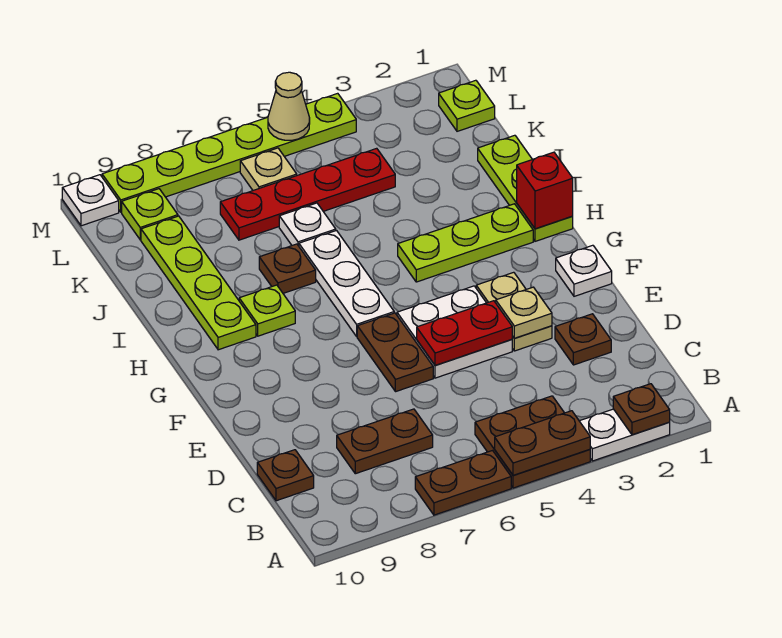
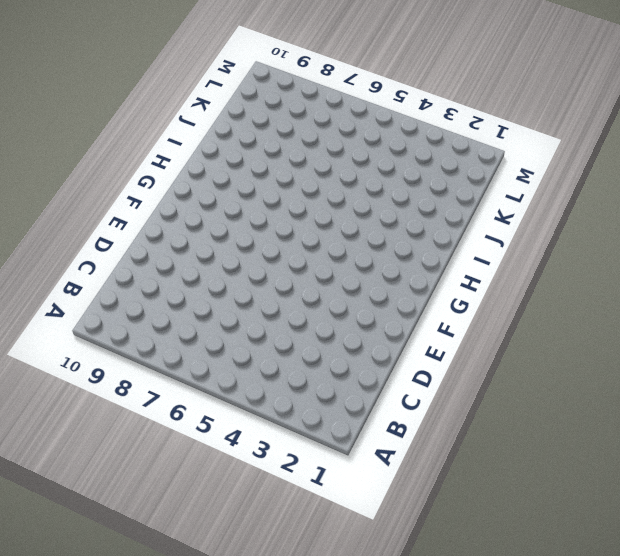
none -> white 1x2 plate [580,409,670,461]
none -> brown 2x2 plate [475,396,590,488]
none -> brown 1x2 plate [415,451,511,515]

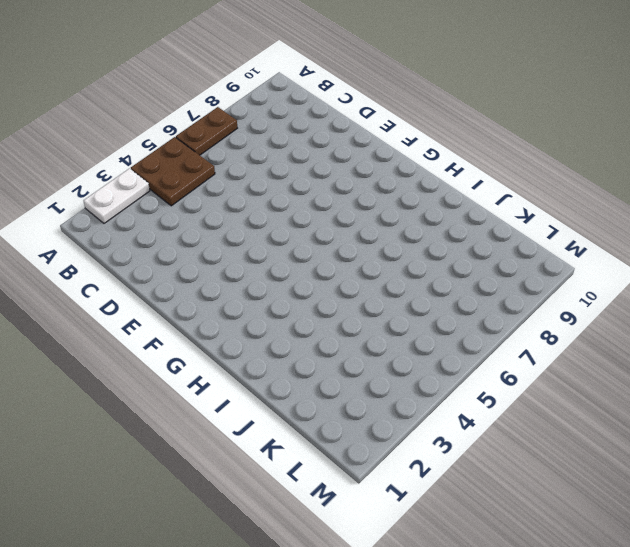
none -> brown 1x2 plate [337,409,433,474]
none -> brown 1x1 plate [257,450,314,501]
none -> brown 1x1 plate [555,314,611,365]

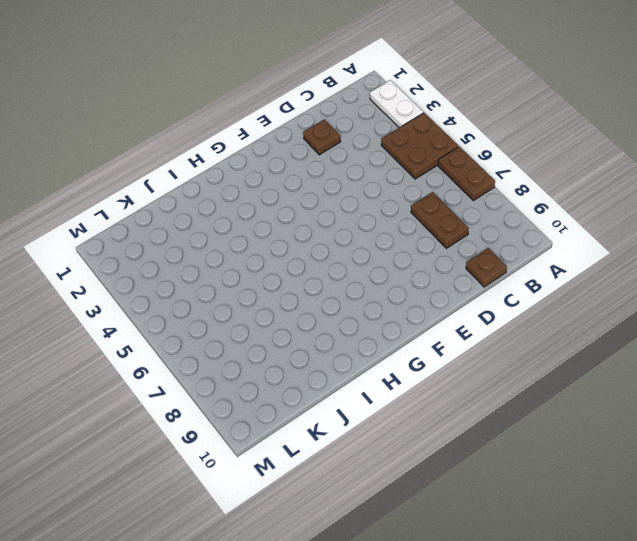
none -> tan 1x2 plate [476,272,552,351]
none -> white 2x2 plate [397,286,512,378]
none -> brown 1x2 plate [357,313,433,392]

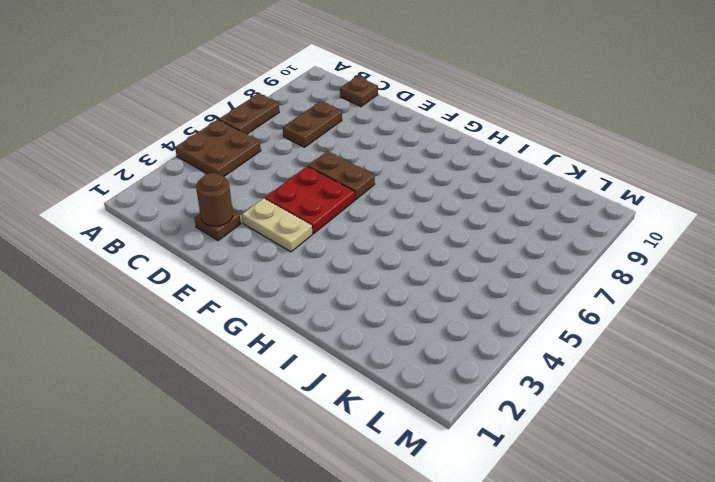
brown 1x1 round brick [196,173,233,226] -> none
red 2x2 plate [265,166,355,234] -> white 2x2 plate [397,286,512,378]
none -> white 1x2 plate [580,409,670,461]
none -> white 1x1 plate [556,245,612,296]
none -> white 1x3 plate [299,231,394,336]

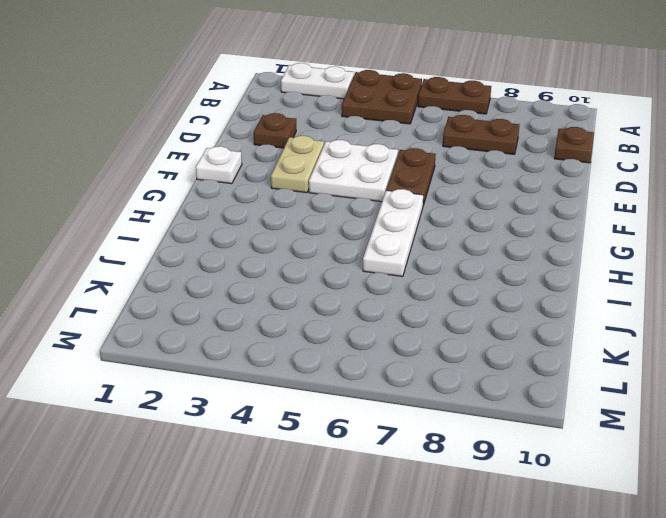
none -> lime 1x3 plate [478,135,573,241]
none -> lime 1x3 plate [398,204,533,282]
none -> lime 1x1 plate [239,285,295,336]

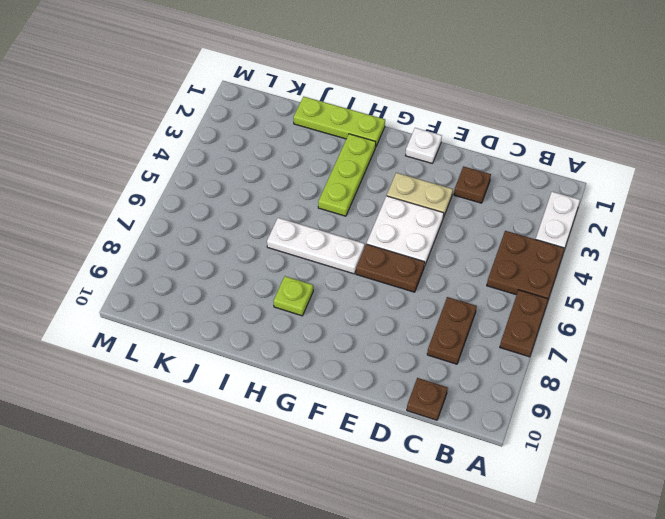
none -> lime 1x4 plate [141,216,256,350]
none -> brown 1x1 plate [259,244,316,293]
none -> white 1x1 plate [279,203,336,246]

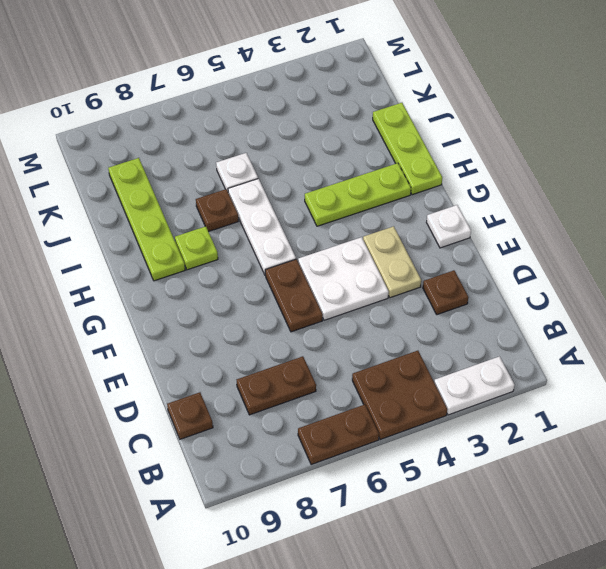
none -> red 1x4 plate [220,148,395,240]
none -> lime 1x1 plate [439,80,495,131]
none -> tan 1x1 plate [240,148,297,190]

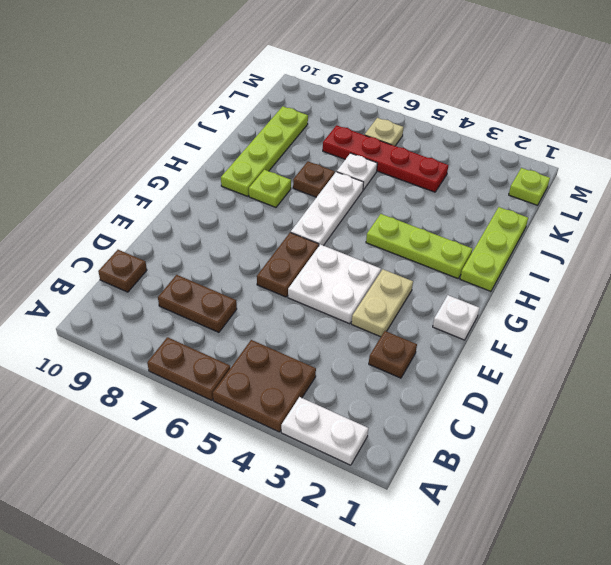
none -> lime 1x1 plate [122,189,178,240]
none -> lime 1x6 plate [102,93,356,212]
none -> white 1x1 plate [62,175,119,226]

